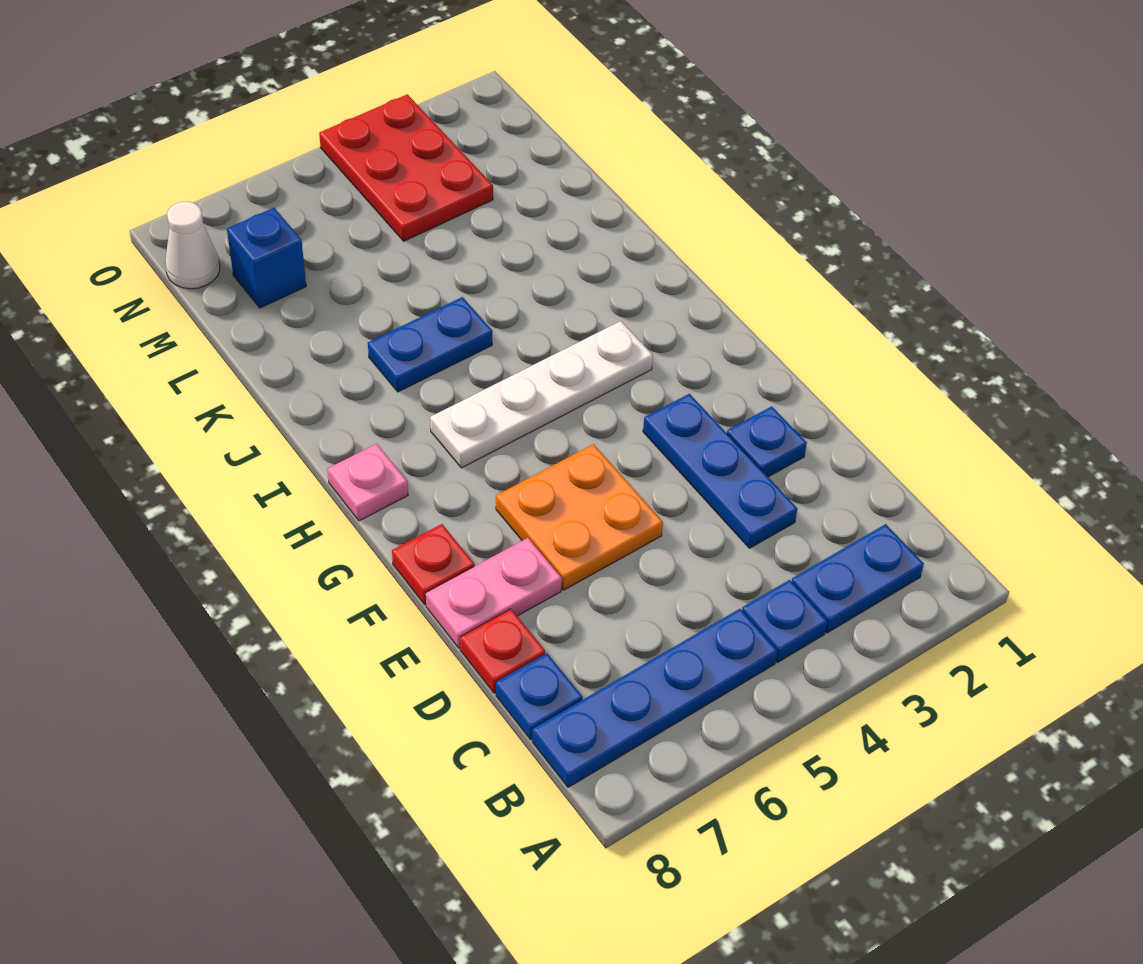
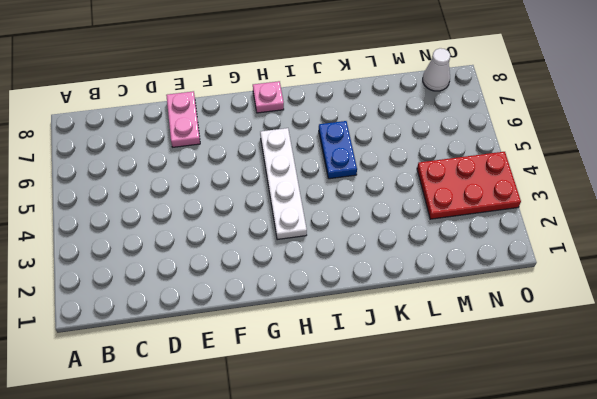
none -> blue 1x2 plate [791,524,924,633]
none -> blue 1x1 plate [742,580,827,662]
none -> blue 1x4 plate [532,609,777,787]

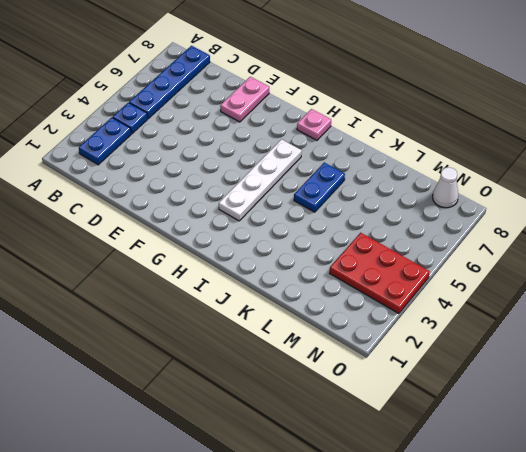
none -> blue 1x1 plate [496,653,583,740]
none -> blue 1x3 plate [643,394,797,548]
none -> red 1x1 plate [460,609,545,693]

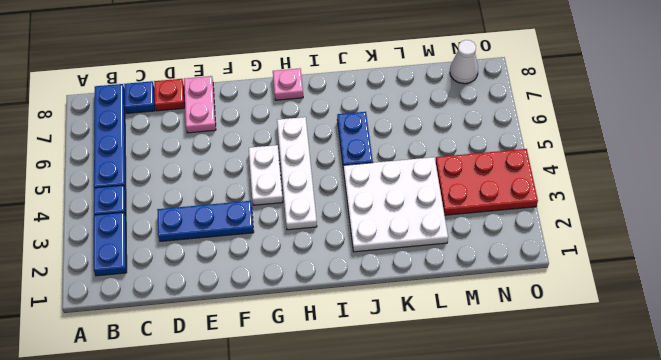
white 1x2 plate [249,145,283,205] -> none
white 3x3 plate [343,157,448,252] -> none
none -> blue 1x1 plate [727,406,807,477]
none -> orange 2x2 plate [496,444,663,590]
none -> red 1x1 plate [392,524,474,604]

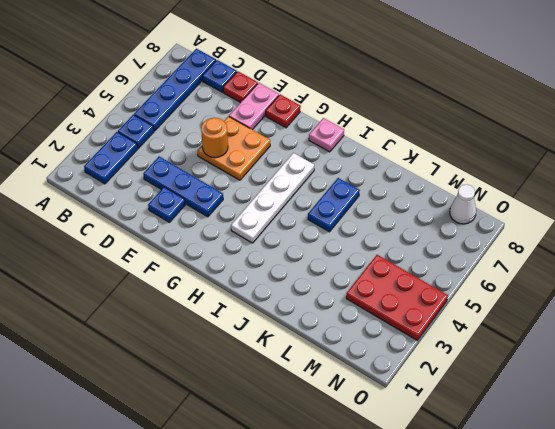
orange 1x1 round brick [201,118,228,158] -> none
none -> blue 1x1 brick [227,208,306,308]

